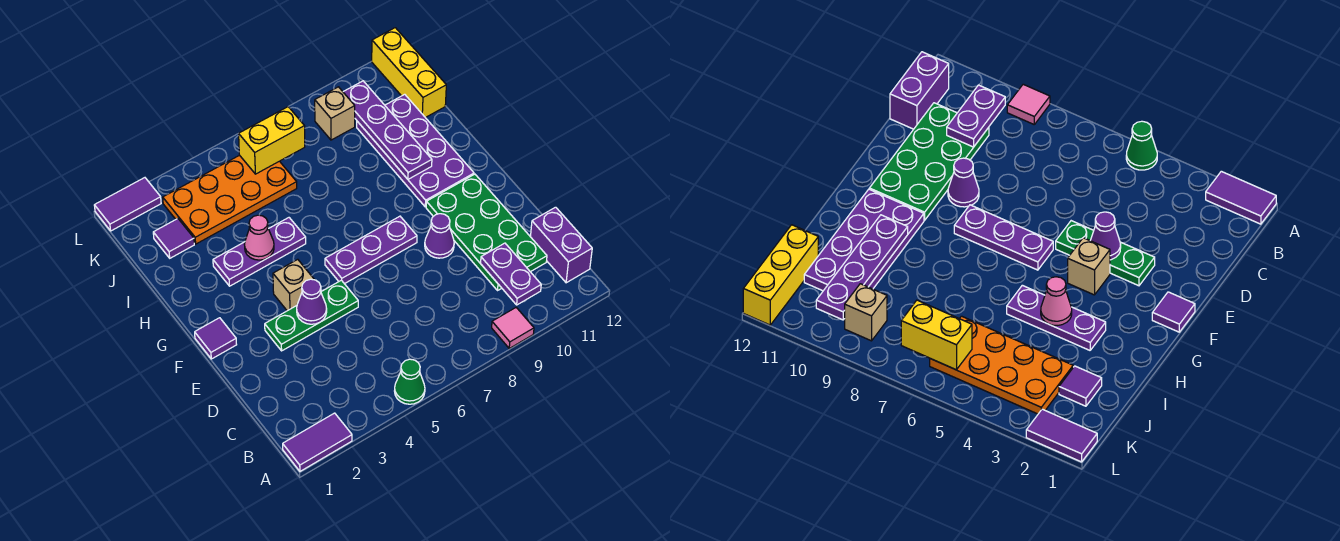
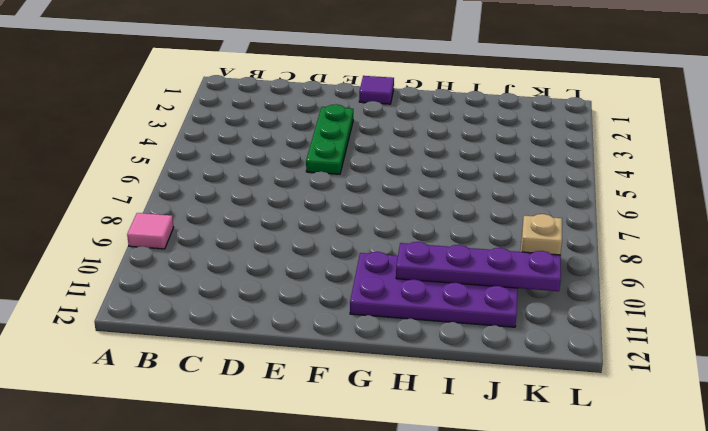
none -> purple 1x2 tile [283,413,352,471]
none -> green 1x1 cone [395,359,425,404]
none -> purple 1x2 brick [531,207,592,283]

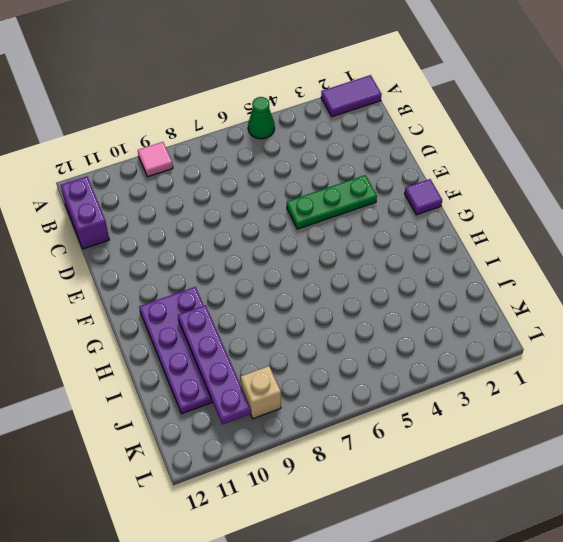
none -> green 2x4 plate [426,174,547,290]
none -> purple 1x1 cone [425,214,454,258]
none -> tan 1x1 brick [273,259,314,311]

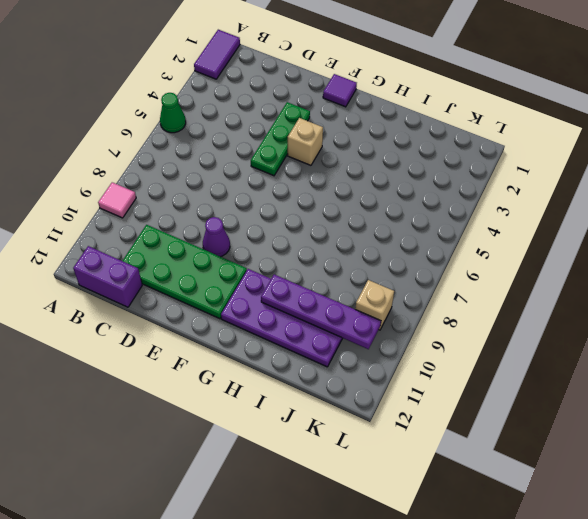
none -> purple 1x3 plate [325,216,417,284]
none -> purple 1x3 plate [213,218,306,286]
none -> purple 1x1 tile [153,219,194,258]

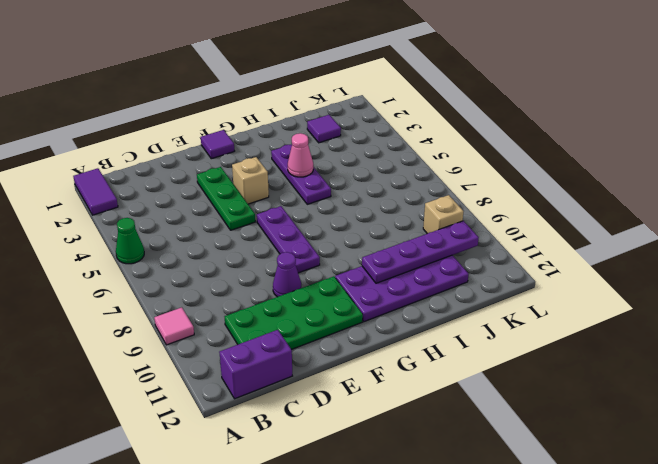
none -> orange 2x4 plate [163,155,297,244]
none -> yellow 1x3 brick [372,28,446,118]
none -> purple 1x2 tile [94,178,161,231]

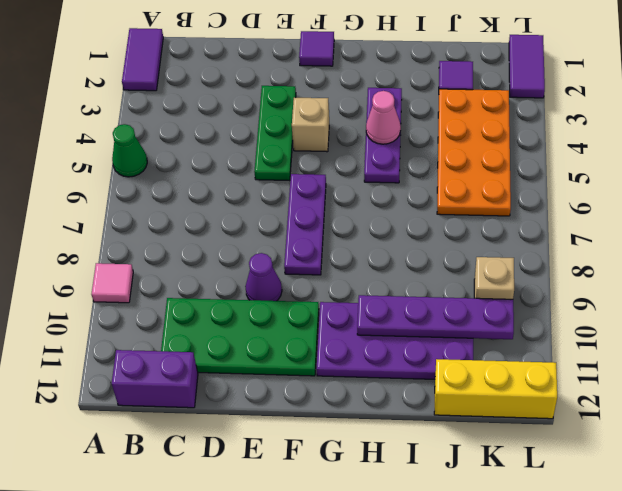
none -> purple 1x2 plate [481,243,541,305]
none -> purple 1x1 cone [297,279,327,324]
none -> yellow 1x2 brick [239,107,305,174]

